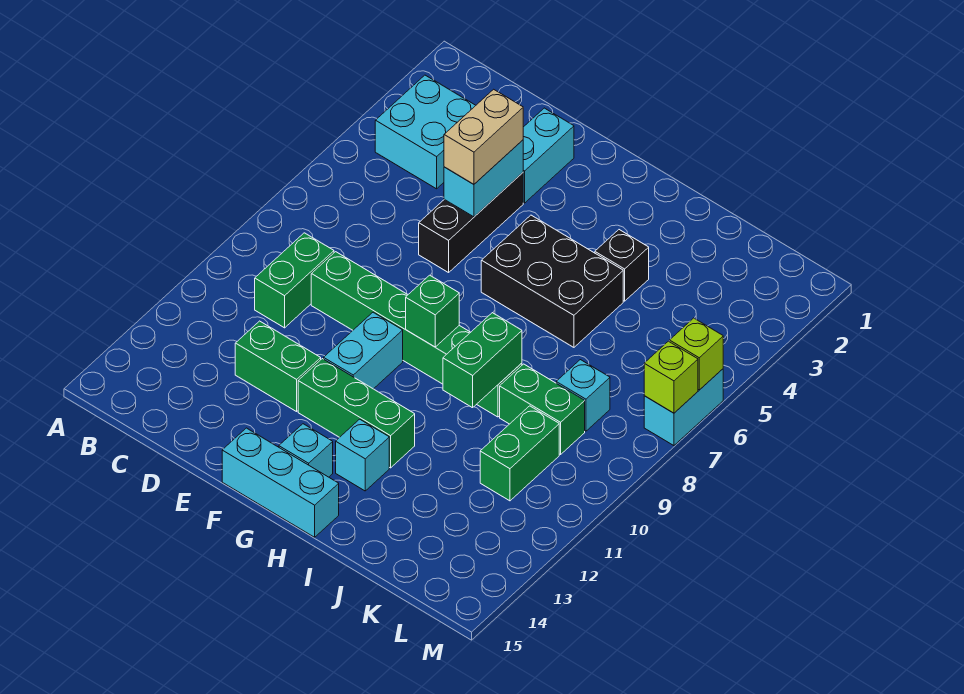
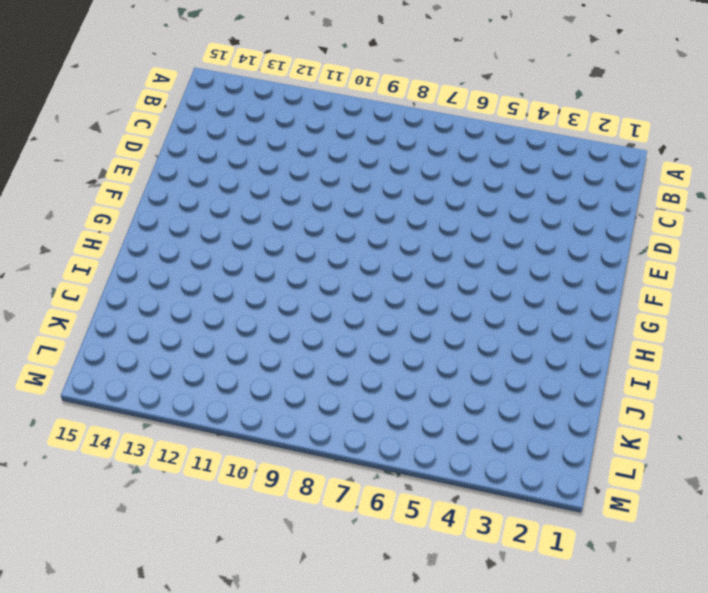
none -> cyan 2x2 brick [375,75,476,189]
none -> green 1x2 brick [255,233,334,328]
none -> green 1x6 brick [311,252,522,417]

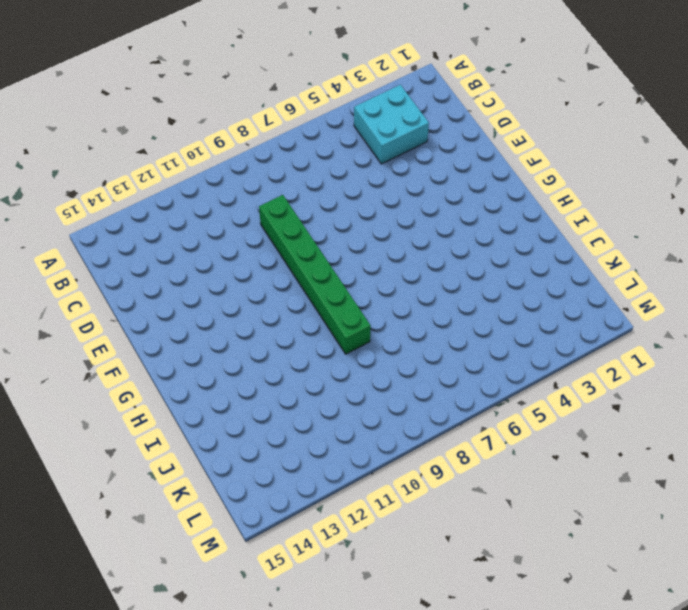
none -> green 1x2 brick [255,233,334,328]
none -> green 1x2 brick [235,321,321,412]
none -> cyan 1x2 brick [523,108,574,203]

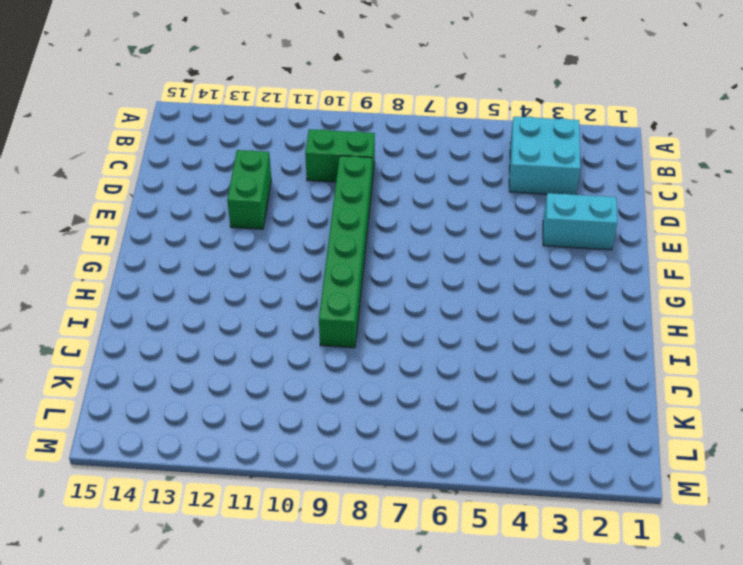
none -> black 1x3 brick [419,173,523,273]
none -> cyan 1x2 brick [324,312,403,389]
none -> green 1x3 brick [298,359,415,468]

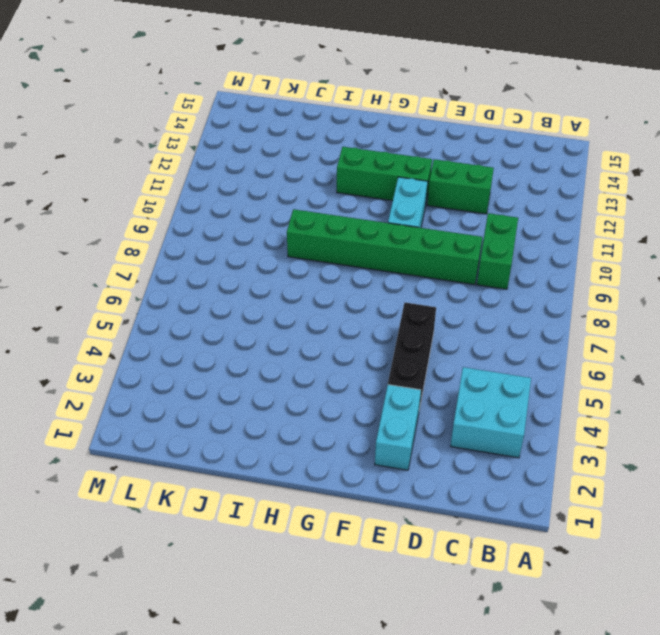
none -> cyan 1x3 brick [222,428,339,537]
none -> black 2x3 brick [481,215,623,347]
none -> cyan 1x1 brick [279,424,333,477]

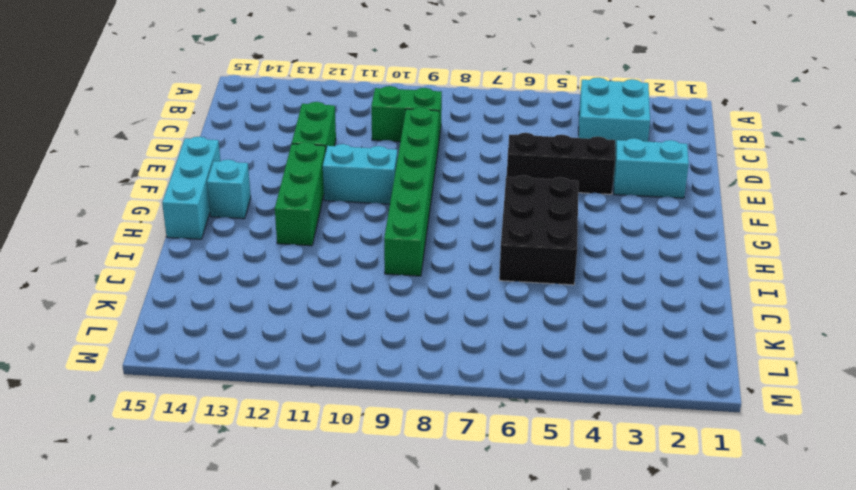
none -> cyan 1x1 brick [336,419,389,491]
none -> black 1x1 brick [595,230,649,301]
none -> green 1x2 brick [500,364,585,454]

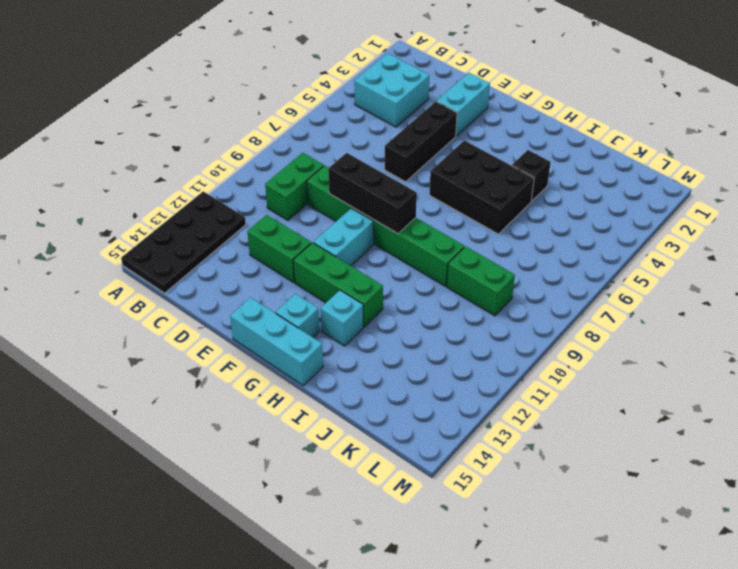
black 2x4 plate [121,191,246,293] -> none
black 1x3 brick [328,153,417,234] -> green 1x1 brick [406,275,459,347]
none -> cyan 1x1 brick [556,360,610,431]
none -> green 1x2 brick [480,406,559,501]
none -> cyan 1x2 brick [644,369,723,446]

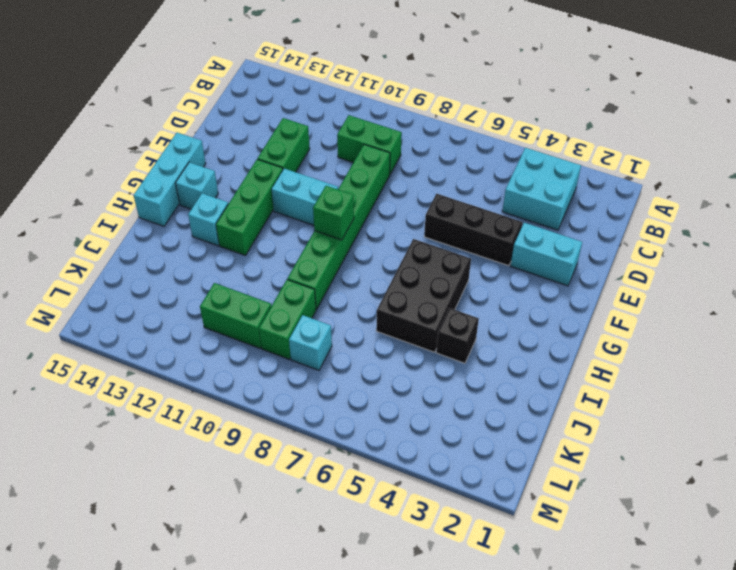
none -> cyan 1x2 brick [644,369,723,446]
none -> cyan 1x2 brick [444,140,523,217]
none -> green 1x2 brick [443,313,522,408]

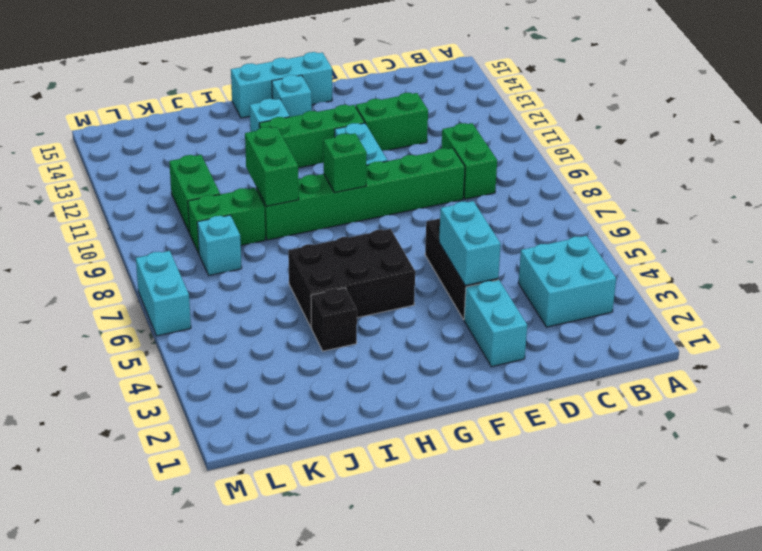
none -> lime 1x1 brick [670,318,723,390]
none -> lime 1x1 brick [644,341,698,413]
none -> tan 1x2 brick [444,89,523,184]

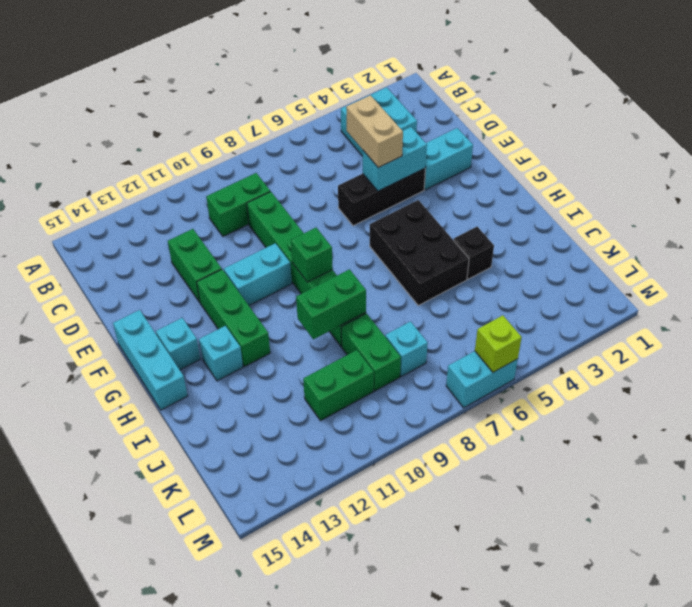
tan 1x2 brick [346,95,403,168] -> tan 1x2 brick turned to [444,89,523,184]
none -> lime 1x1 brick [644,341,698,413]

